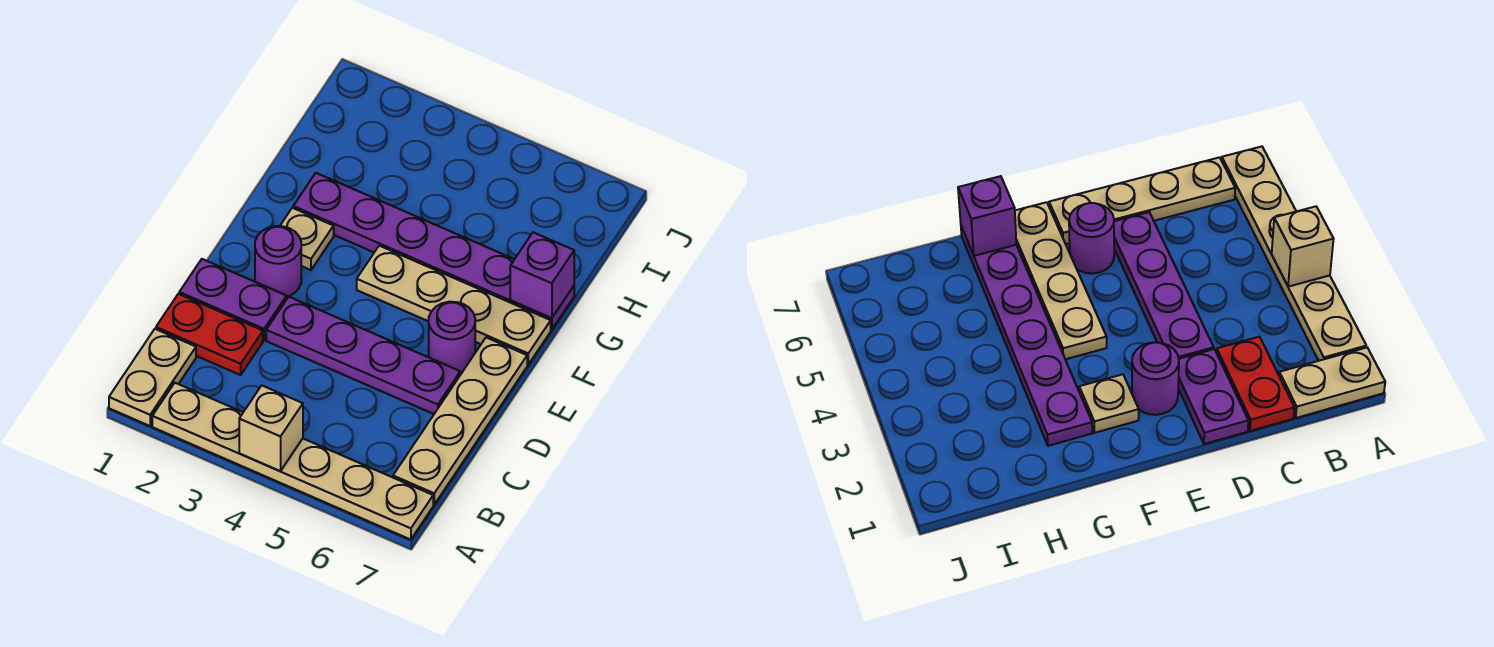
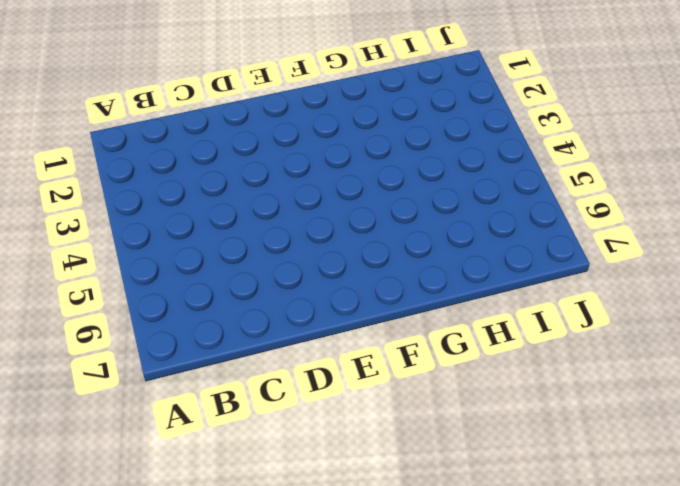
none -> tan 1x2 plate [109,329,196,426]
none -> tan 1x6 plate [152,383,433,540]
none -> tan 1x4 plate [393,337,527,504]

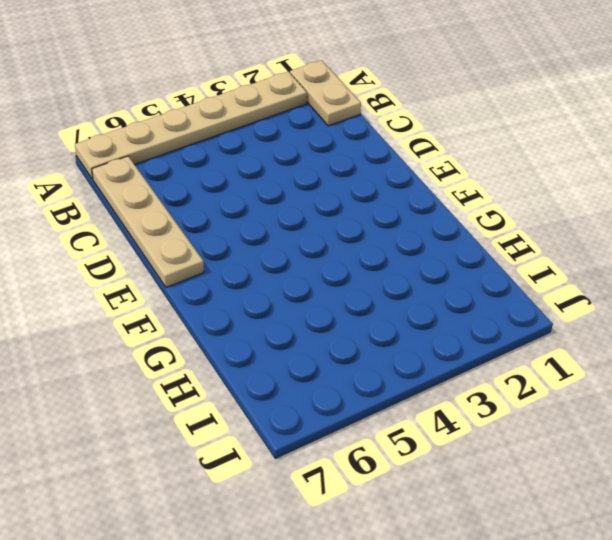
none -> red 1x2 plate [156,294,263,375]
none -> purple 1x2 plate [179,259,287,340]
none -> purple 1x4 plate [266,297,460,414]

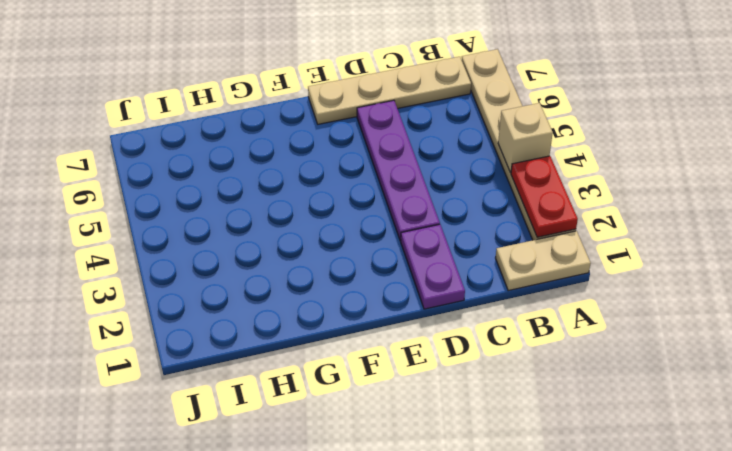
red 1x2 plate [511,156,578,237] -> red 1x2 plate moved to [156,294,263,375]
none -> purple 1x1 round brick [255,226,301,297]
none -> purple 1x1 round brick [429,302,475,373]
none -> tan 1x1 plate [280,208,334,270]

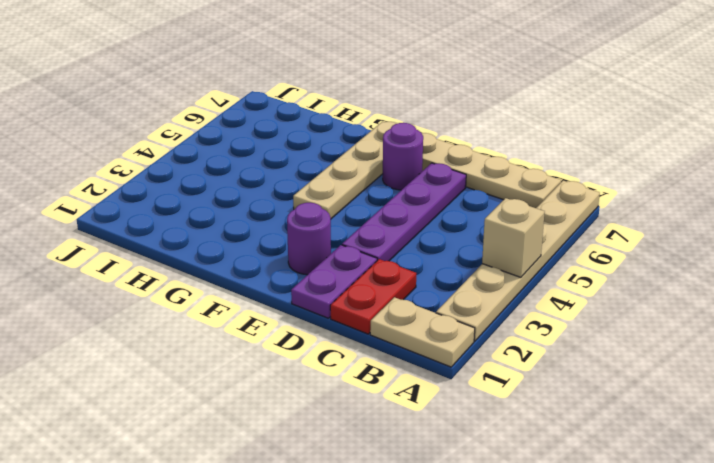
none -> tan 1x1 plate [280,208,334,270]
none -> purple 1x6 plate [293,173,574,330]
none -> purple 1x1 brick [510,232,574,318]

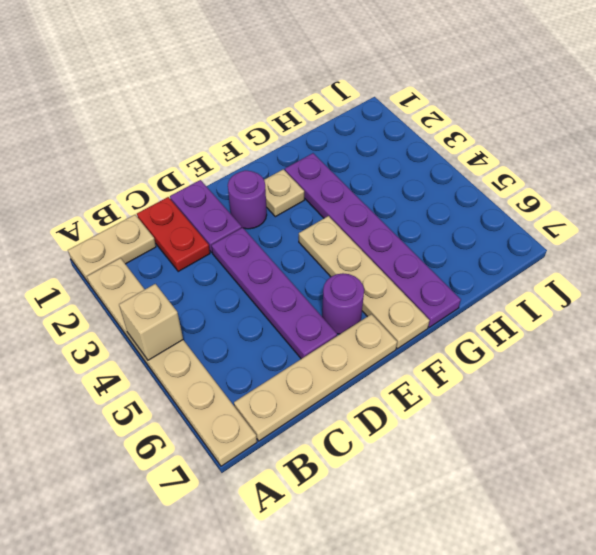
none -> purple 1x1 brick [510,232,574,318]

